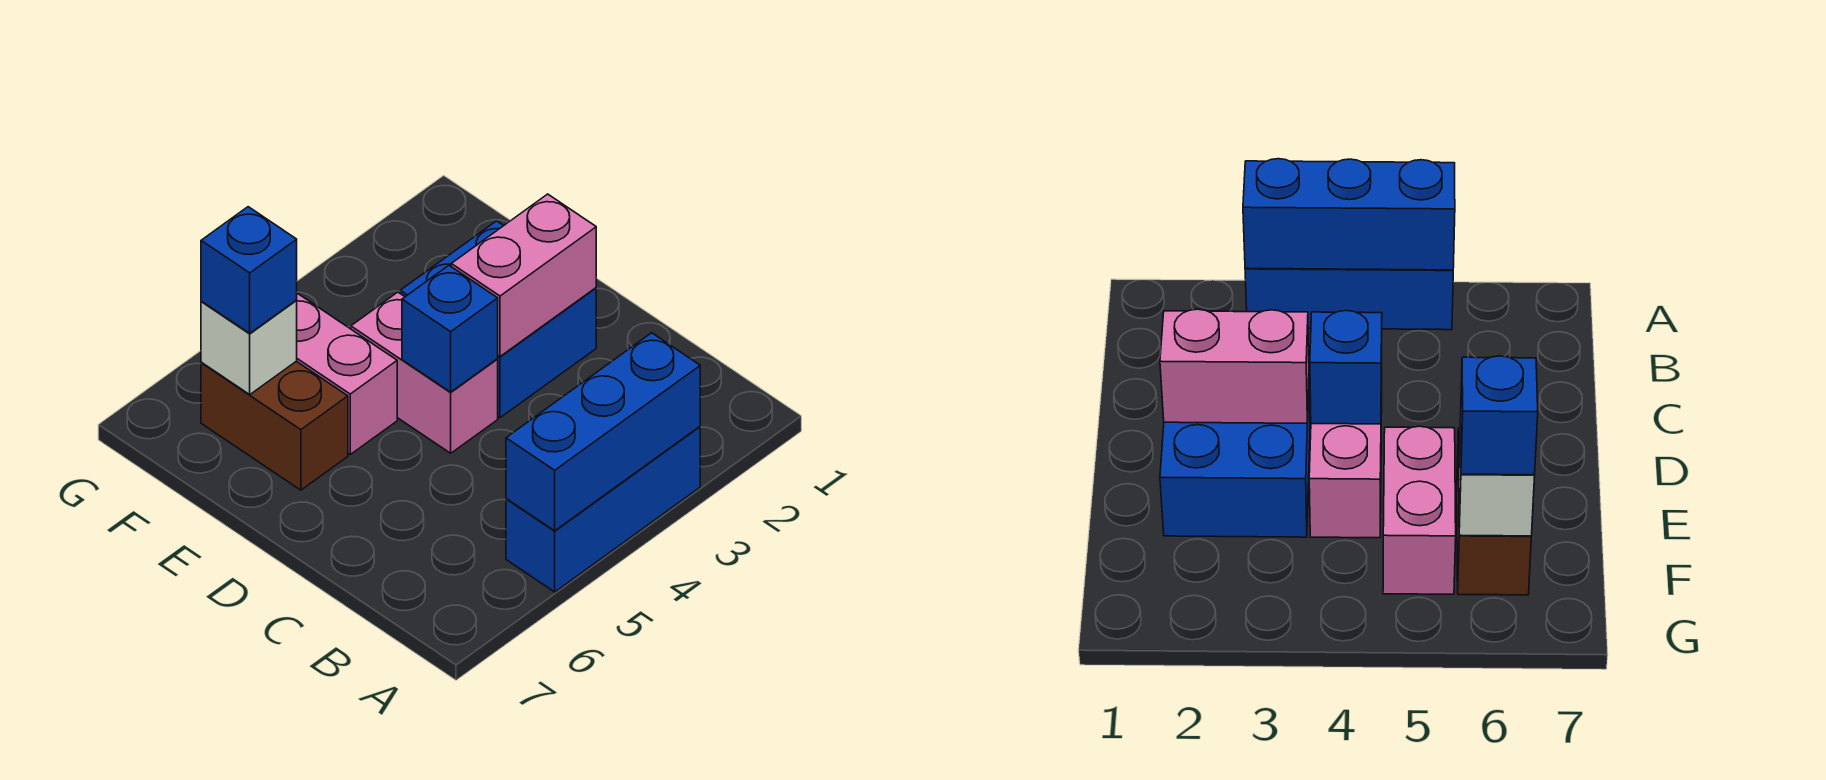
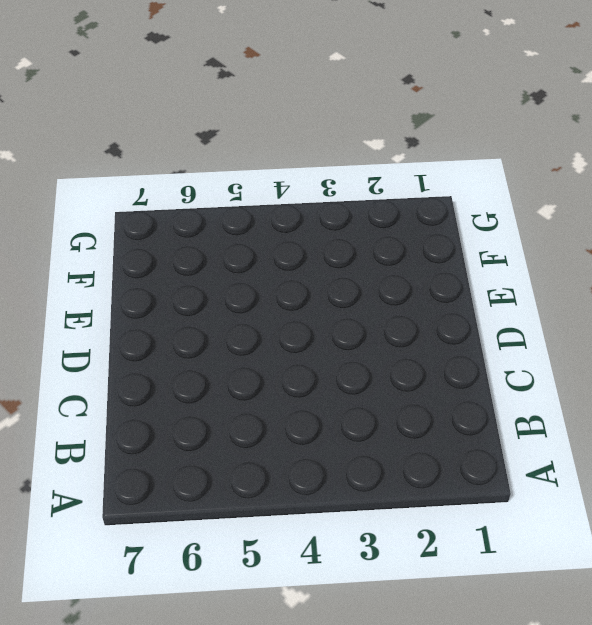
none -> blue 1x3 brick [506,427,700,592]
none -> blue 2x2 brick [400,221,596,418]

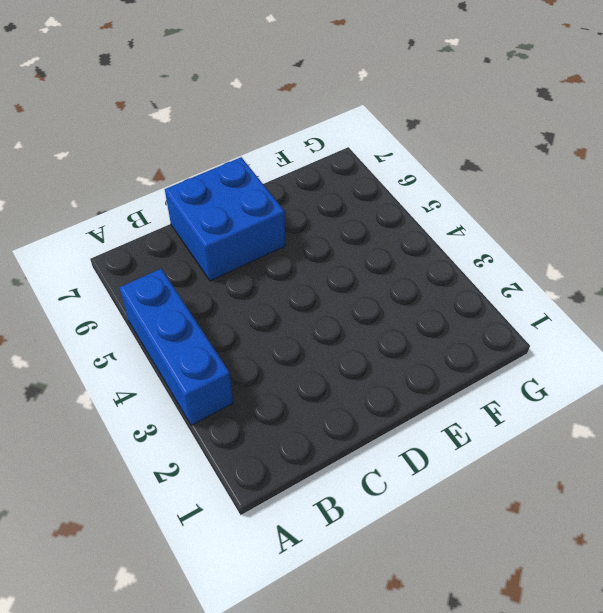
blue 2x2 brick [165,157,285,281] -> blue 2x2 brick moved to [400,221,596,418]
none -> pink 1x2 brick [351,292,498,453]
none -> pink 1x2 brick [296,293,397,454]

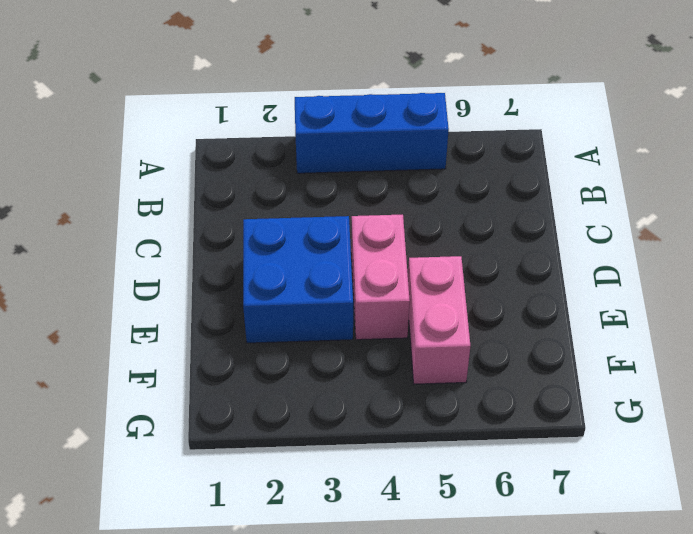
none -> brown 1x2 brick [201,361,348,490]
none -> blue 1x3 brick [506,333,700,531]

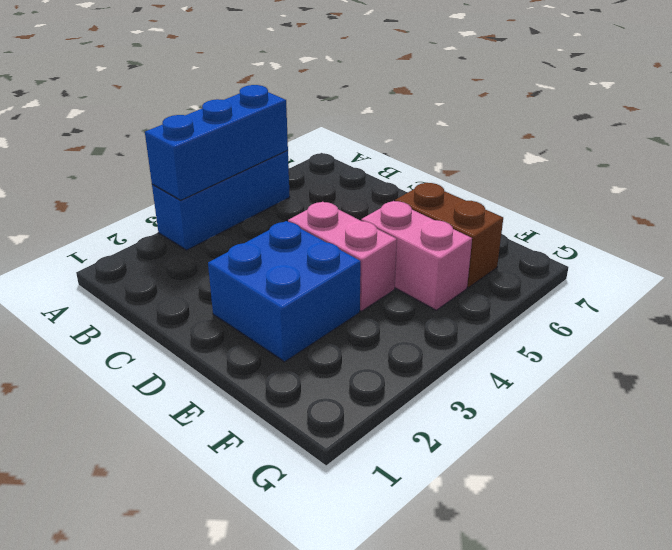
none -> pink 1x2 brick [451,194,596,356]
none -> blue 1x1 brick [402,266,498,392]

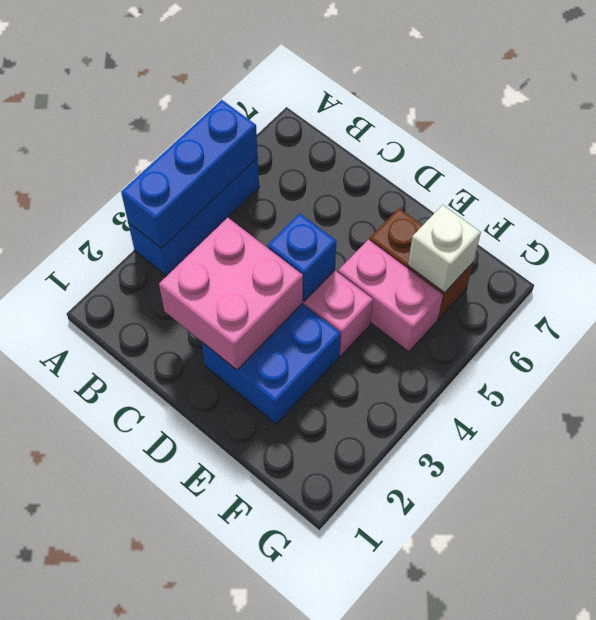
pink 2x2 brick [159,218,303,370] -> pink 1x2 brick [451,194,596,356]
none -> blue 1x1 brick [201,207,297,333]

